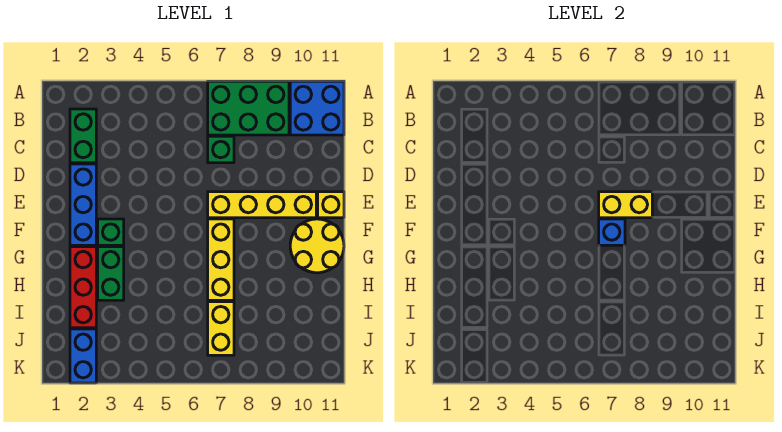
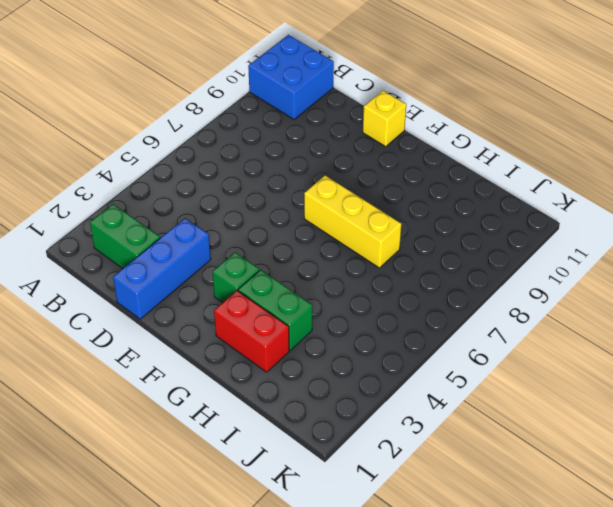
blue 1x3 brick [113,218,211,319] -> blue 1x3 brick turned to [70,164,96,245]
red 1x2 brick [214,291,289,372] -> red 1x3 brick [70,247,96,328]
none -> green 2x3 brick [208,81,289,135]
none -> green 1x1 brick [208,136,234,163]
none -> yellow 1x4 brick [208,192,316,218]

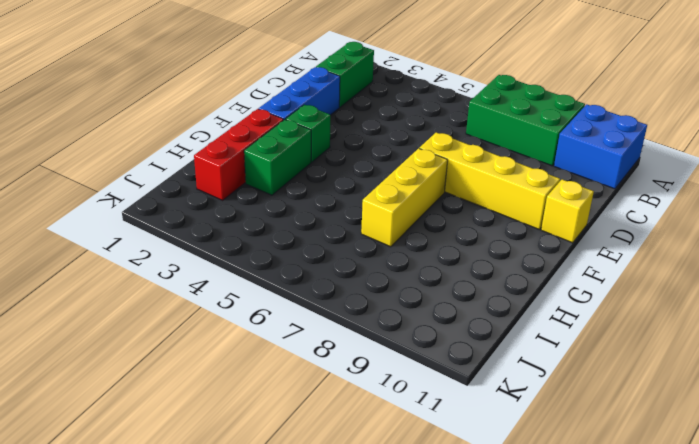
none -> green 1x1 brick [208,136,234,163]
none -> yellow 2x2 round brick [290,219,344,273]
none -> yellow 1x2 brick [208,302,234,355]

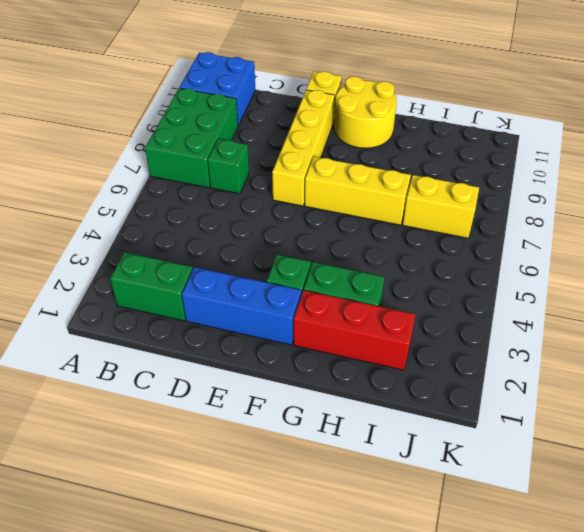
none -> blue 1x2 brick [70,329,96,383]
none -> yellow 1x2 brick [599,192,652,218]
none -> blue 1x1 brick [599,219,625,245]

